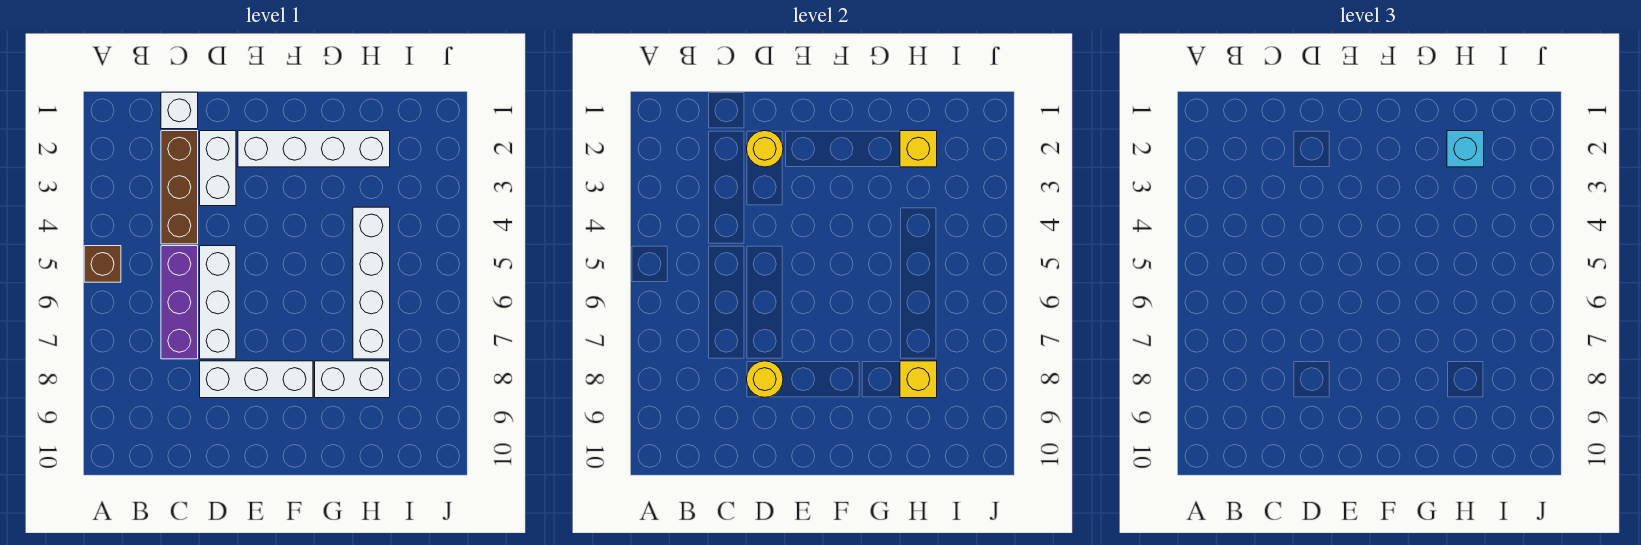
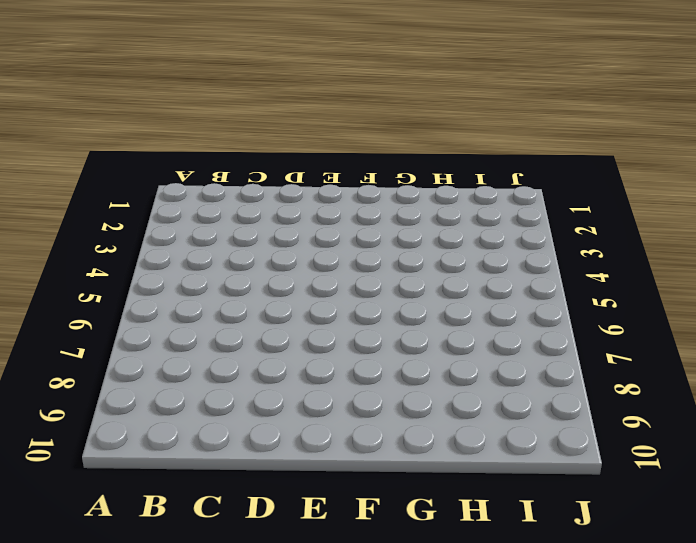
none -> brown 1x1 brick [84,246,121,282]
none -> white 1x1 brick [161,92,198,129]
none -> brown 1x3 brick [161,131,198,244]

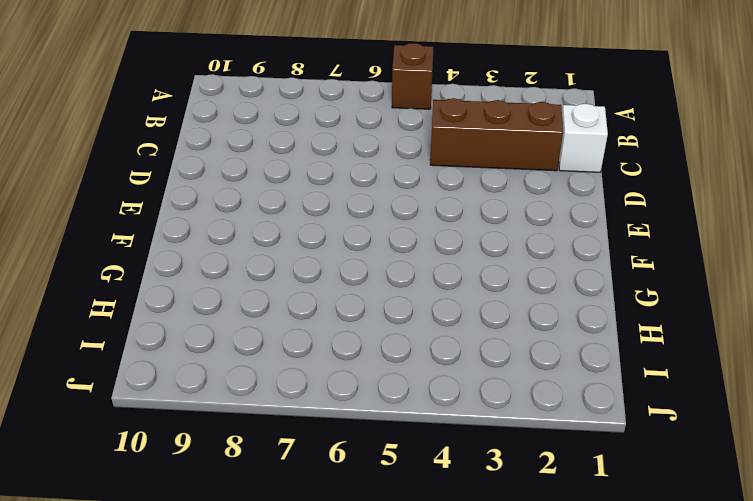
none -> purple 1x3 brick [161,246,198,359]
none -> white 1x2 brick [200,131,236,206]
none -> white 1x3 brick [200,246,236,359]

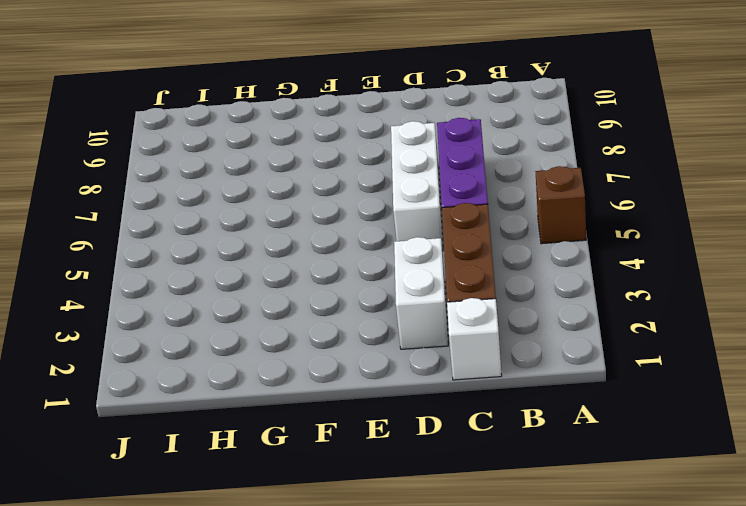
none -> white 1x3 brick [200,361,313,398]
none -> white 1x4 brick [238,131,390,167]
none -> white 1x2 brick [315,361,390,398]

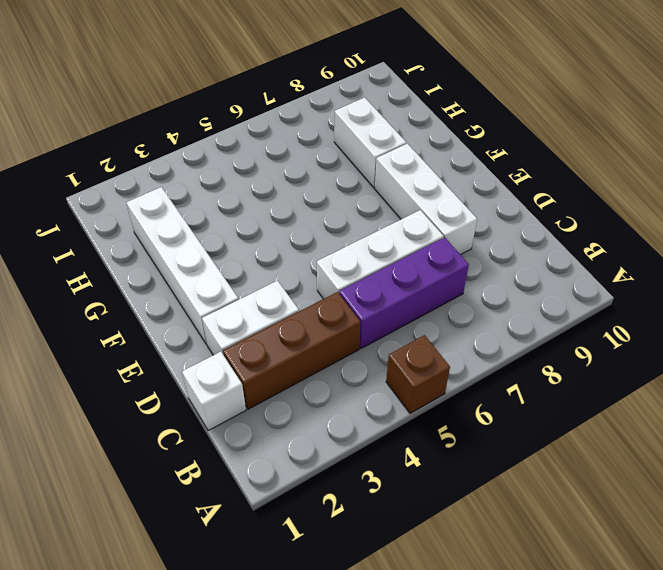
none -> white 1x4 brick [353,207,390,359]
none -> yellow 1x1 round brick [747,131,783,167]
none -> yellow 1x1 round brick [747,361,783,397]

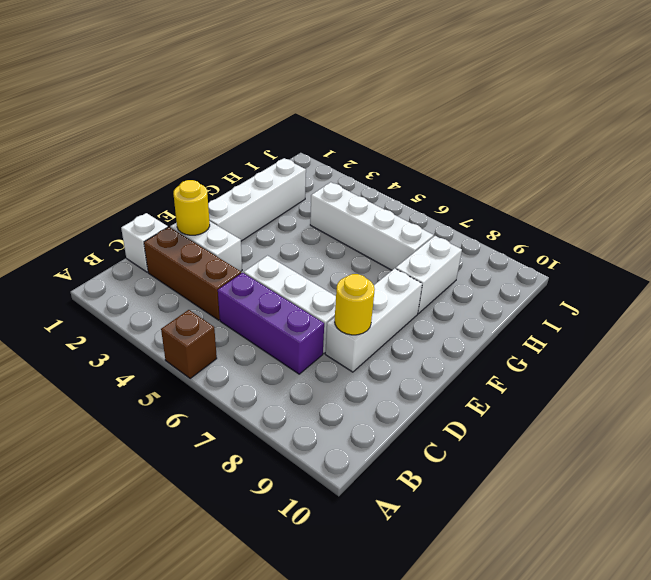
none -> yellow 1x1 brick [900,131,937,167]
none -> yellow 1x1 brick [900,361,937,398]
none -> cyan 1x1 brick [1447,131,1484,167]

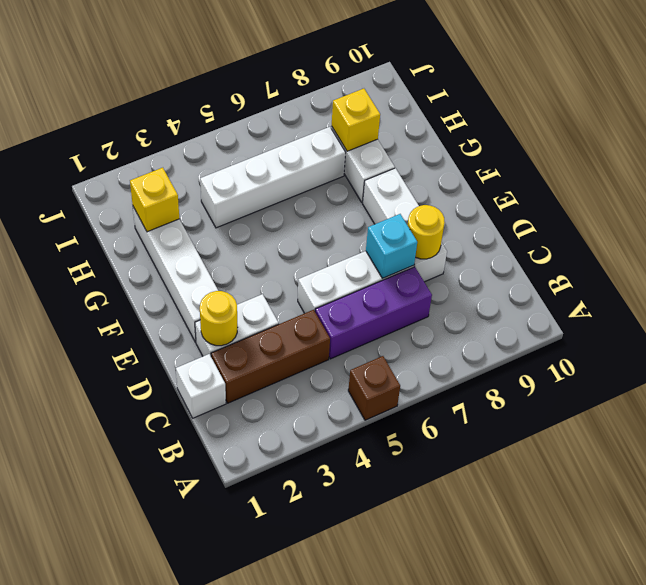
cyan 1x1 brick [366,214,417,278] -> cyan 1x1 brick moved to [1447,131,1484,167]

